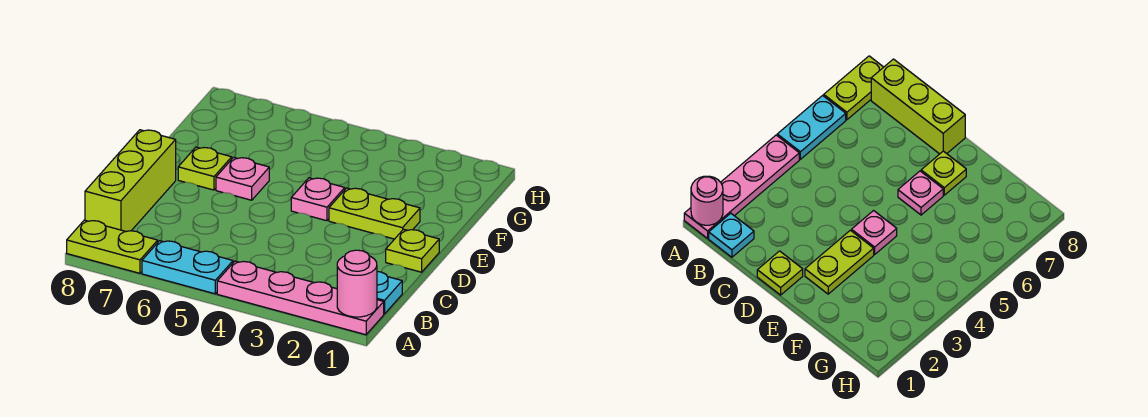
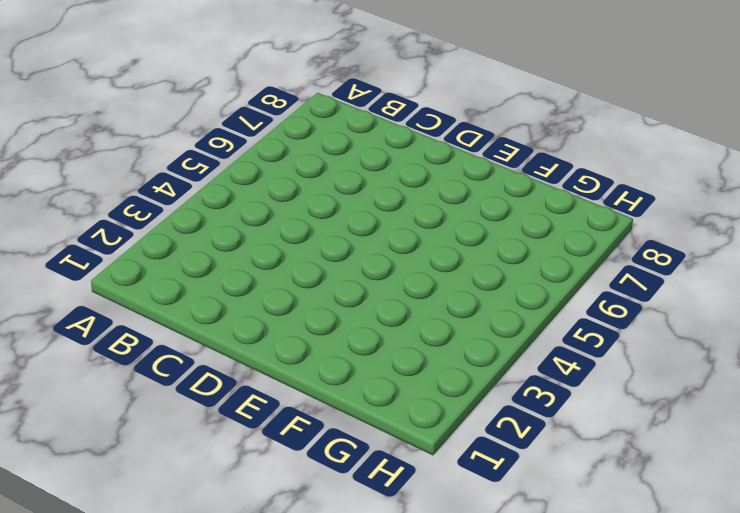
none -> pink 1x4 plate [217,261,384,335]
none -> cyan 1x2 plate [142,241,233,294]

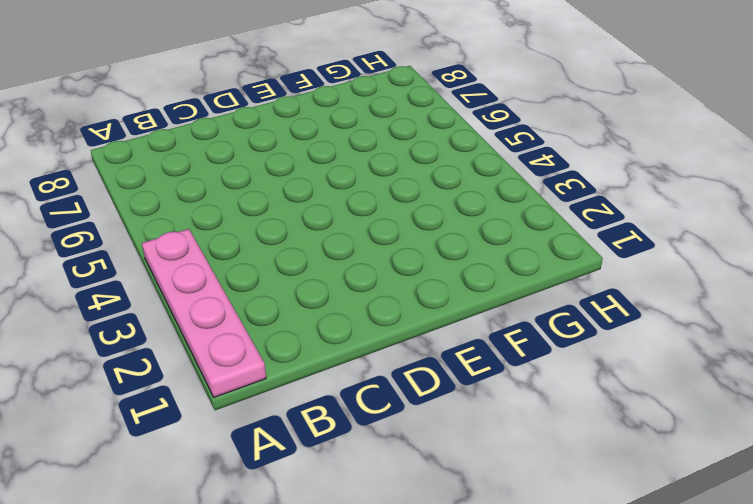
none -> cyan 1x2 plate [142,241,233,294]
none -> lime 1x2 plate [67,220,158,273]

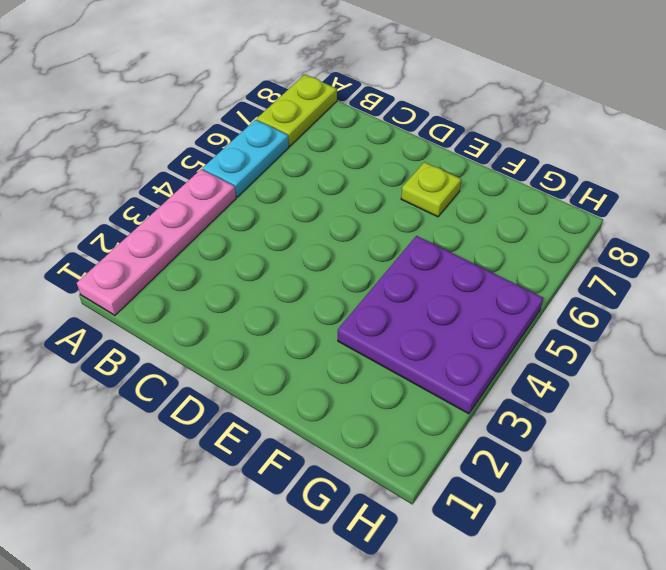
purple 3x3 plate [338,236,543,414] -> none
none -> cyan 1x1 plate [377,272,402,314]
none -> lime 1x3 brick [85,130,176,231]

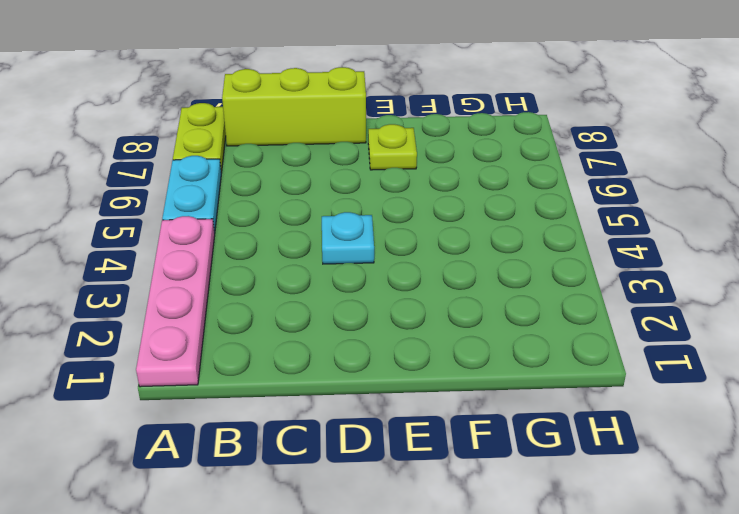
cyan 1x1 plate [322,212,374,264] -> cyan 1x1 plate moved to [377,272,402,314]
none -> lime 1x1 plate [386,229,439,272]
none -> lime 1x2 plate [329,188,420,239]

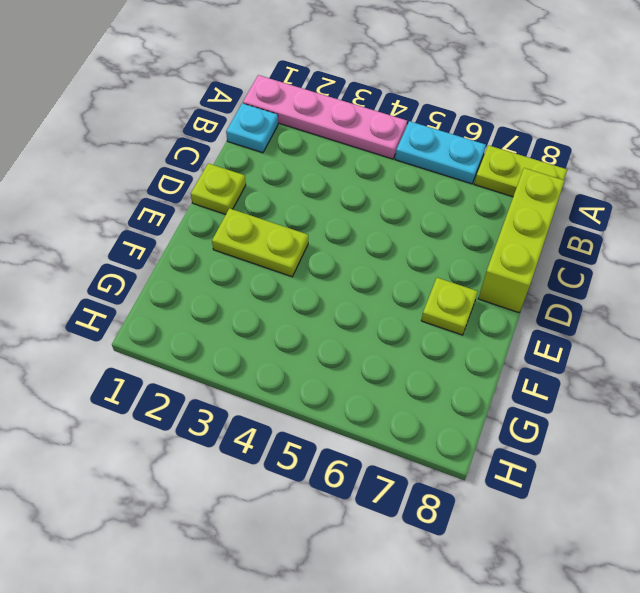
none -> pink 1x1 plate [291,178,345,221]
none -> pink 1x1 plate [216,157,269,200]

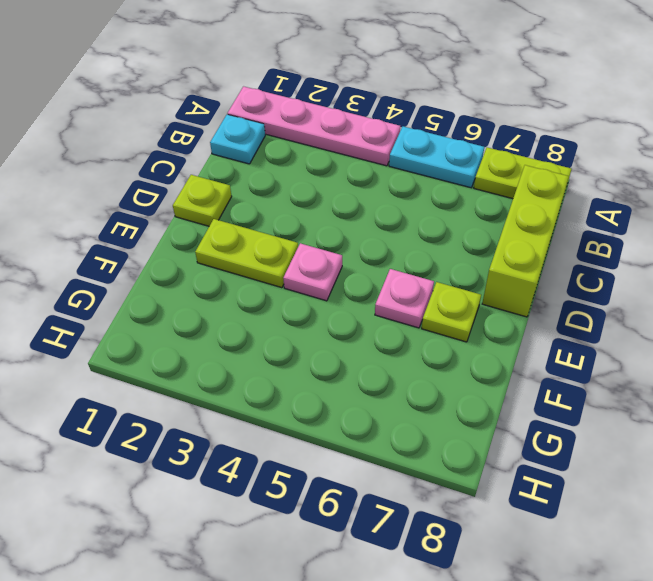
none -> pink 1x1 round brick [337,250,377,317]

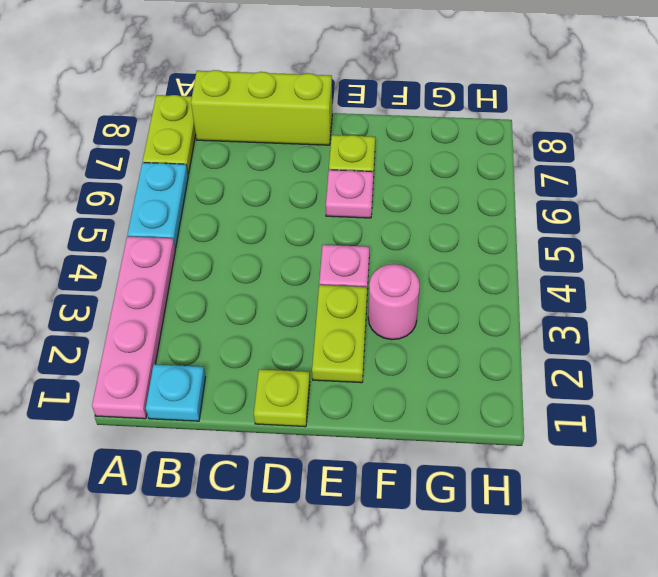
pink 1x1 round brick [368,264,420,340] -> pink 1x1 round brick moved to [337,250,377,317]

